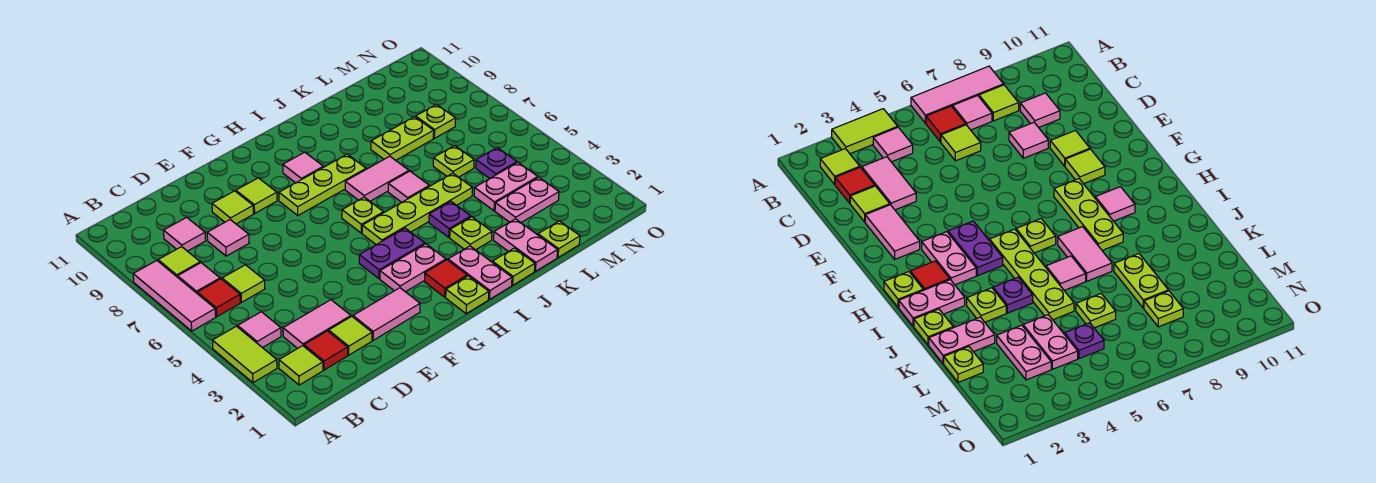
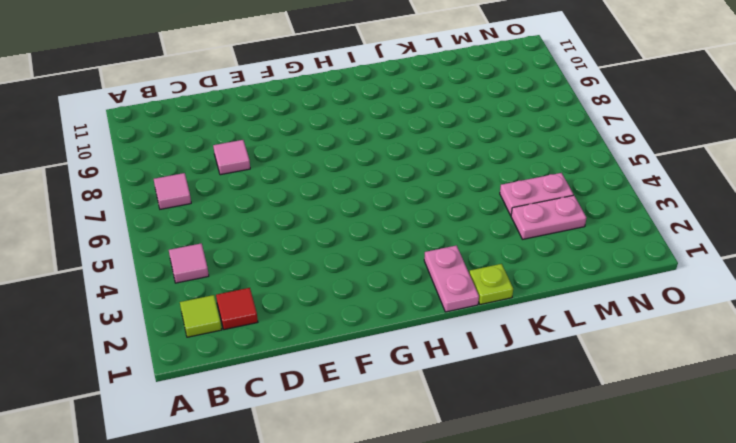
none -> lime 1x2 tile [212,326,277,383]
none -> pink 1x3 tile [133,261,216,331]
none -> red 1x1 tile [197,279,240,317]
none -> lime 1x1 tile [158,247,200,277]

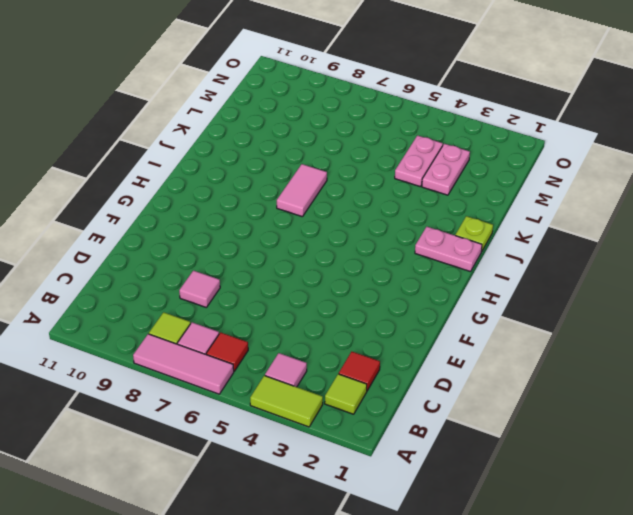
none -> pink 1x2 tile [283,300,351,348]
none -> lime 1x1 tile [222,265,265,302]
none -> pink 1x1 tile [164,217,205,251]
none -> lime 1x1 tile [329,316,372,355]

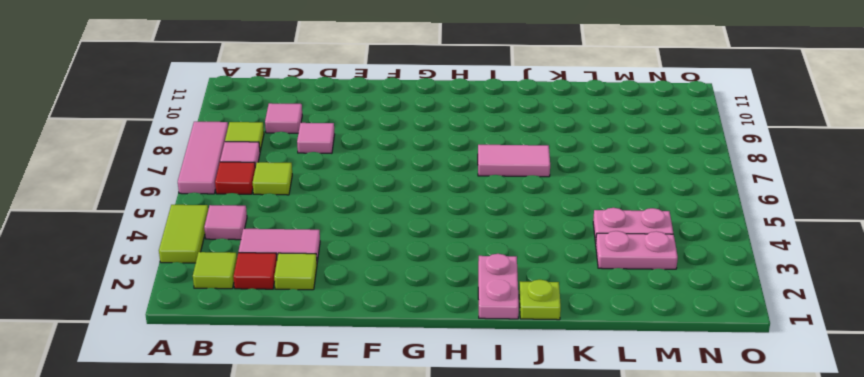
none -> pink 1x2 tile [353,288,420,340]
none -> lime 1x1 tile [212,191,253,224]
none -> lime 1x1 tile [236,178,277,213]
none -> pink 1x2 plate [380,244,446,292]

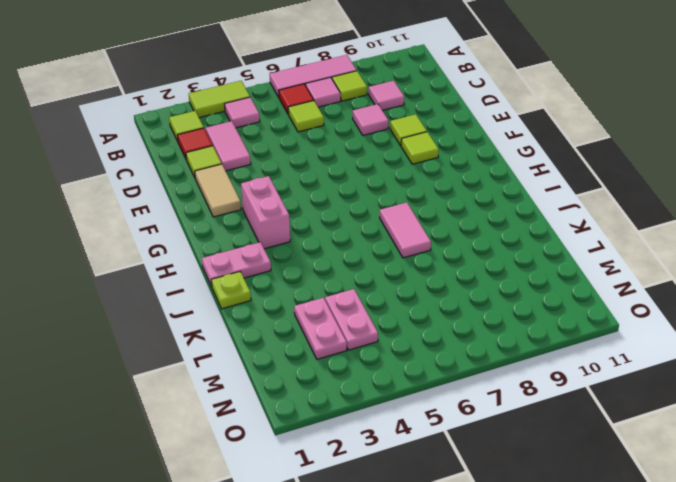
tan 1x2 tile [195,164,241,217] -> pink 1x2 tile [353,288,420,340]
pink 1x2 brick [241,176,290,249] -> pink 1x2 plate [380,244,446,292]
none -> purple 1x2 plate [359,228,425,279]
none -> lime 1x3 plate [279,154,366,216]
none -> lime 1x1 plate [446,276,489,314]
none -> red 1x1 tile [424,260,467,297]

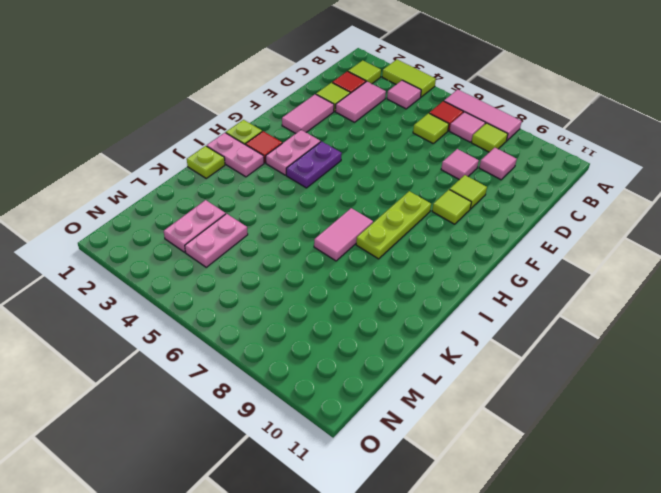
none -> lime 1x4 plate [362,173,472,245]
none -> lime 1x1 plate [342,197,384,233]
none -> pink 1x1 tile [283,152,323,183]
none -> lime 1x1 plate [450,217,492,250]

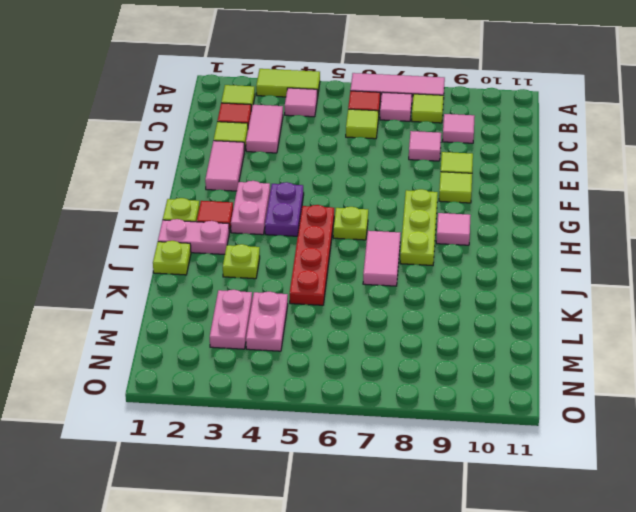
red 1x4 plate [290,205,334,305] -> lime 1x4 plate [362,173,472,245]
none -> purple 1x1 plate [429,202,471,237]
none -> pink 1x1 tile [388,171,429,202]
none -> pink 1x2 plate [494,219,558,271]
none -> lime 1x2 plate [371,117,434,160]

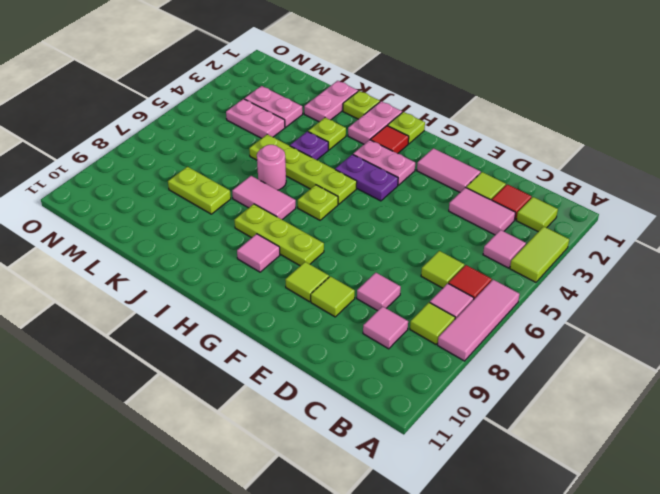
pink 1x1 round brick [257,145,286,190] -> pink 1x1 tile [388,171,429,202]
none -> lime 1x1 plate [538,221,580,258]
none -> lime 1x1 plate [433,146,474,177]
none -> purple 1x1 plate [476,148,517,178]
none -> lime 1x1 plate [416,105,456,138]

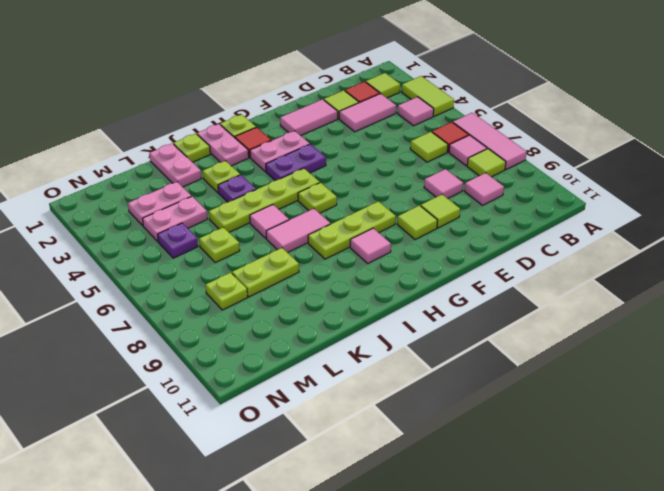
none -> lime 1x1 plate [538,221,580,258]

